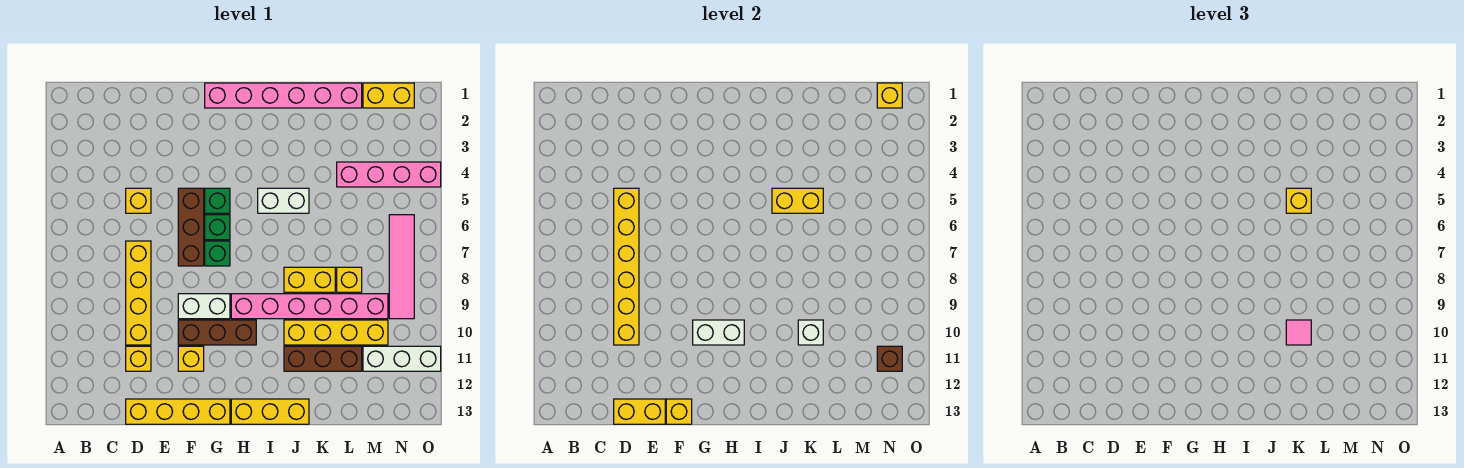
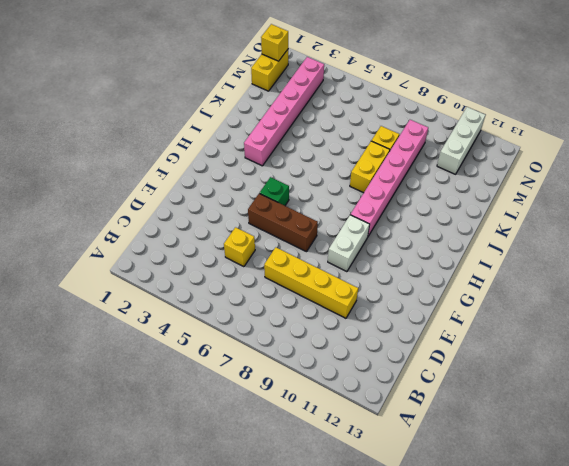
pink 1x6 brick [244,57,324,166] -> pink 1x6 brick moved to [205,83,362,108]
none -> yellow 1x1 brick [126,346,151,371]
none -> yellow 1x4 brick [126,399,230,424]
none -> brown 1x3 brick [178,320,256,345]
none -> yellow 1x1 brick [178,346,204,371]

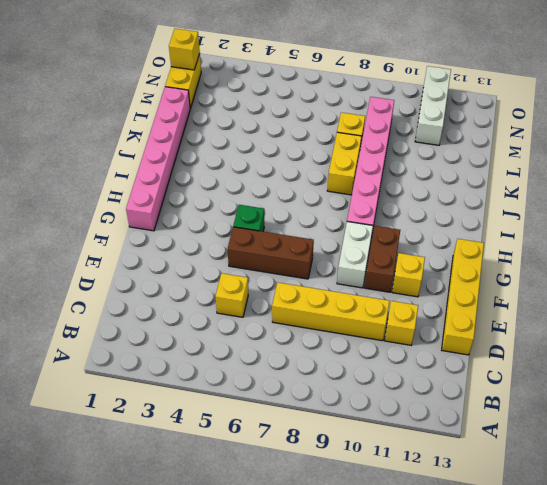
brown 1x2 brick [364,226,400,292] -> brown 1x3 brick [178,320,256,345]
none -> green 1x1 brick [205,215,230,240]
none -> green 1x1 brick [205,241,230,266]
none -> yellow 1x3 brick [231,399,309,424]
none -> white 1x2 brick [258,188,309,213]

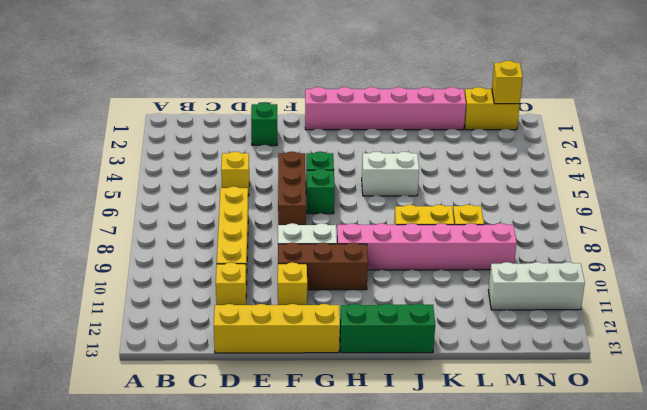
green 1x1 brick [251,102,277,146] -> green 1x1 brick moved to [205,241,230,266]
green 1x3 brick [340,304,435,353] -> yellow 1x3 brick [231,399,309,424]
none -> yellow 1x4 brick [284,320,388,345]
none -> brown 1x3 brick [284,346,362,371]
none -> pink 1x4 brick [337,162,441,187]
none -> pink 1x4 tile [389,215,414,319]

